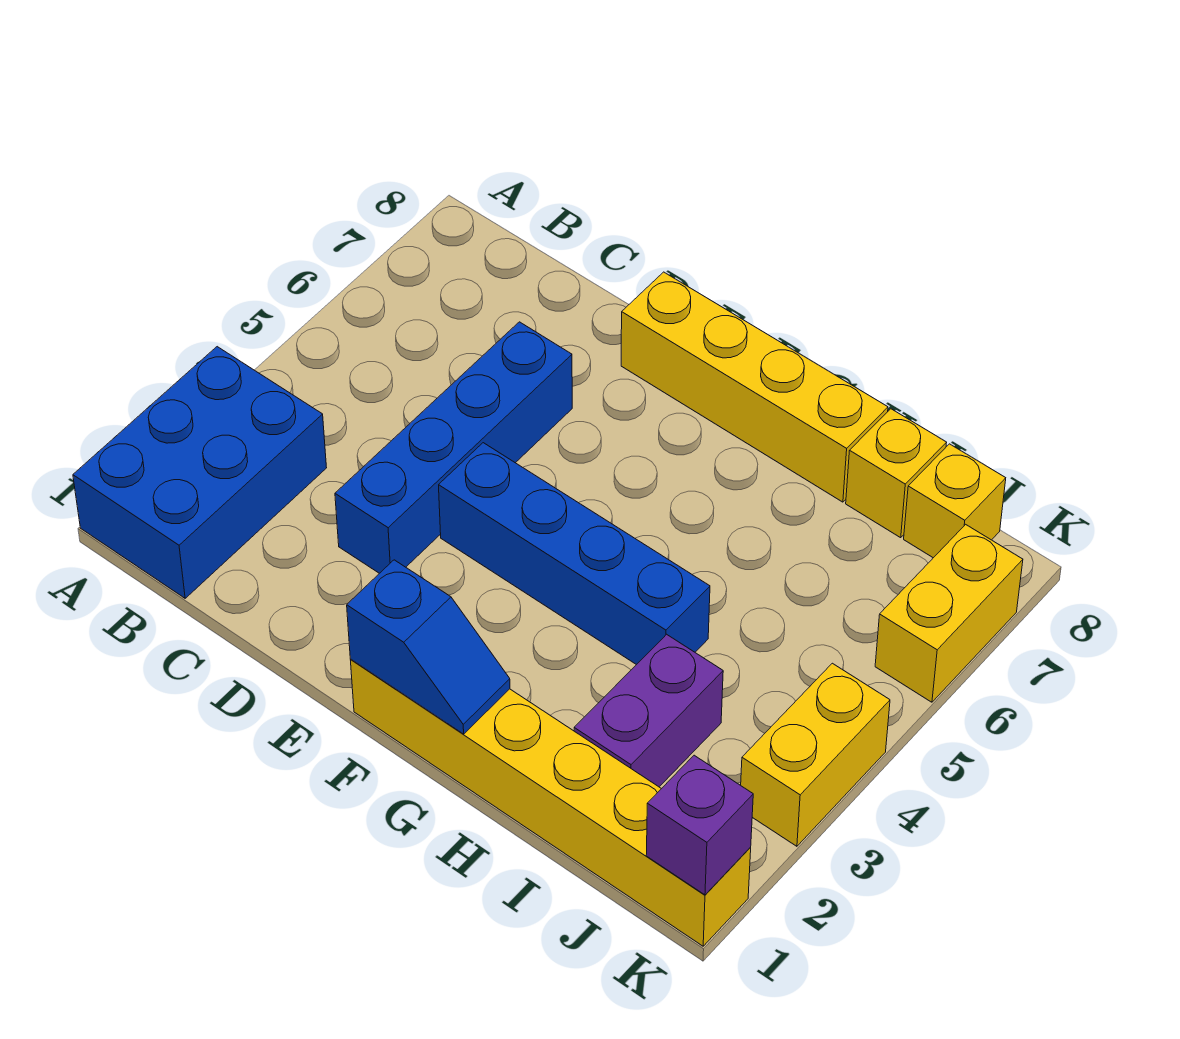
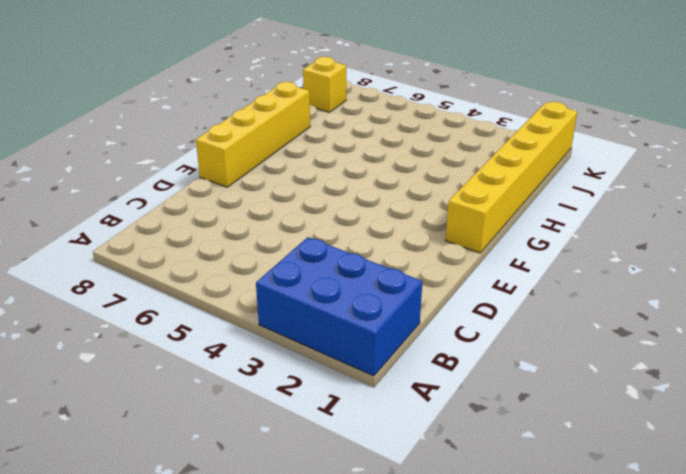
none -> blue 1x4 brick [335,322,572,573]
none -> blue 1x4 brick [439,443,710,665]
none -> purple 1x2 brick [574,634,723,787]

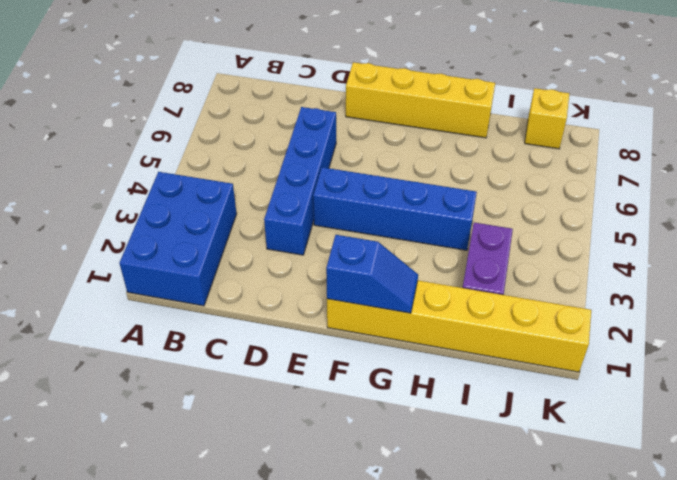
none -> yellow 1x1 brick [846,409,947,538]
none -> yellow 1x2 brick [741,663,890,846]
none -> yellow 1x2 brick [875,524,1023,702]

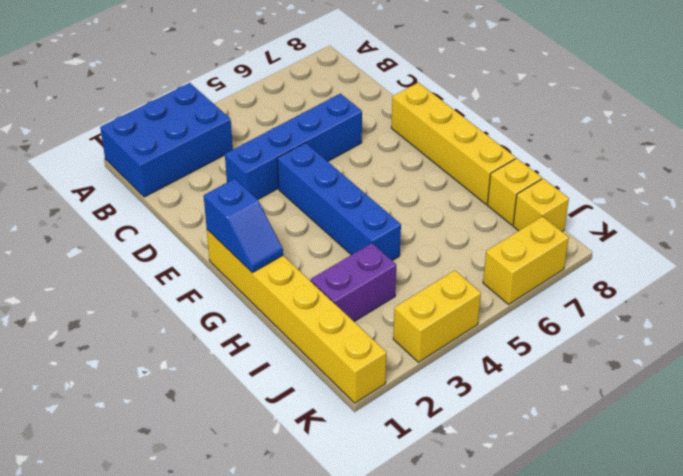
none -> purple 1x1 brick [646,755,753,895]

